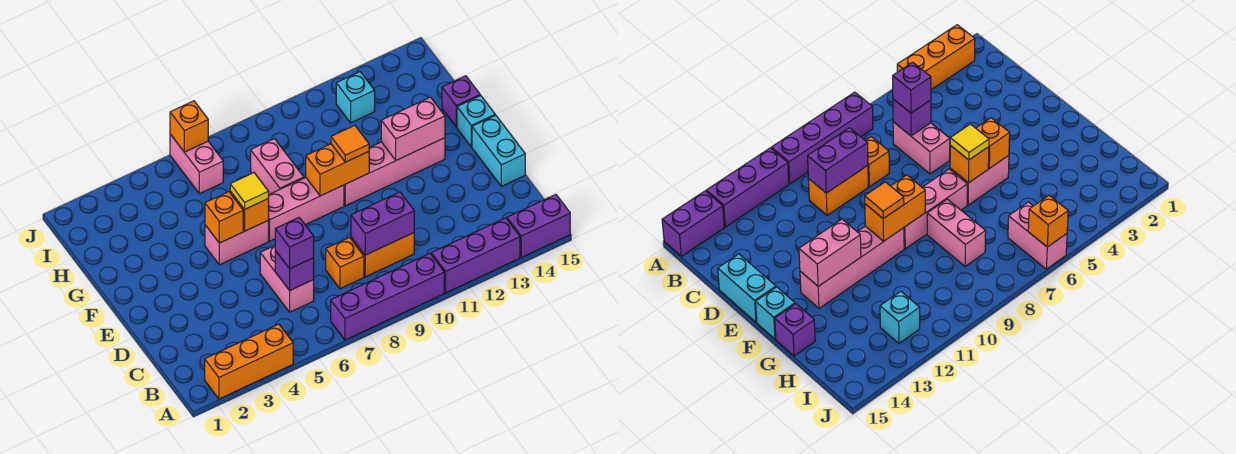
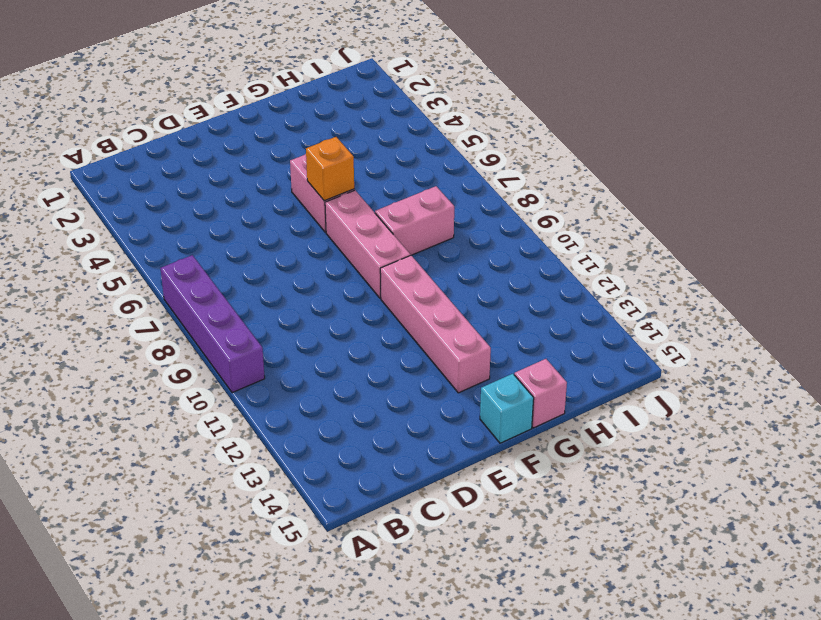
pink 1x1 brick [514,359,567,428] -> purple 1x1 brick [442,76,480,127]
none -> orange 1x3 brick [205,324,293,399]
none -> purple 1x3 brick [431,218,520,293]
none -> purple 1x2 brick [507,195,570,257]

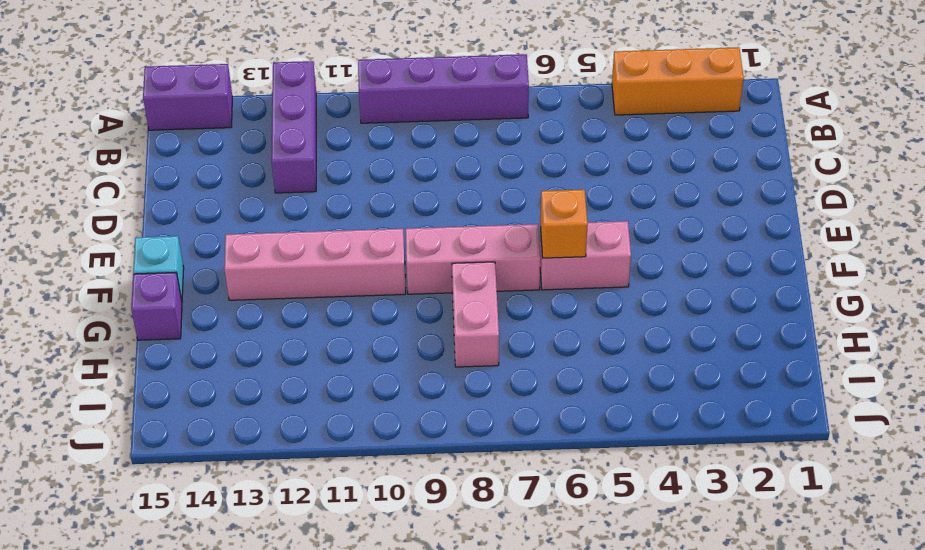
purple 1x3 brick [271,61,316,193] -> purple 1x3 brick turned to [431,218,520,293]
none -> pink 1x2 brick [260,246,314,312]
none -> orange 1x1 brick [326,237,364,289]
none -> orange 1x2 brick [351,233,414,277]

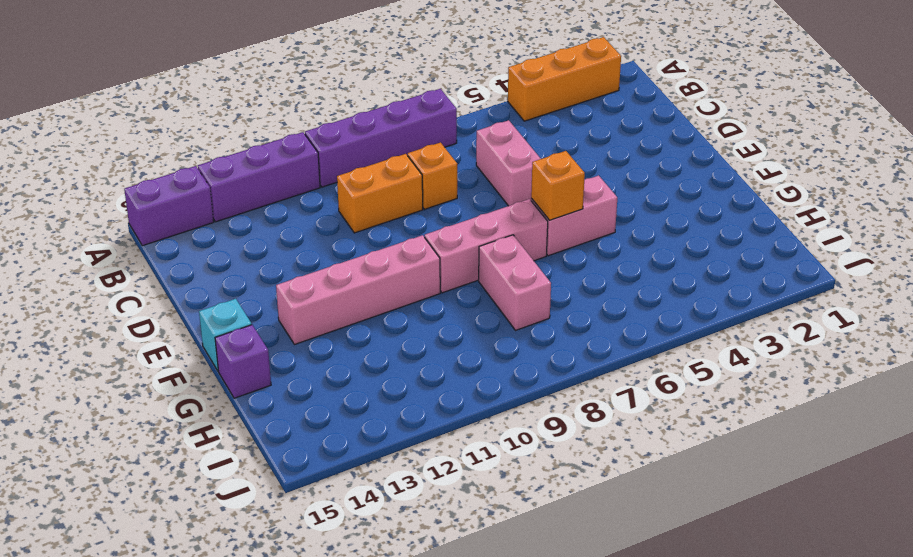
none -> cyan 1x2 brick [472,115,525,186]
none -> pink 1x2 brick [170,134,223,194]
none -> cyan 1x1 brick [336,72,375,123]

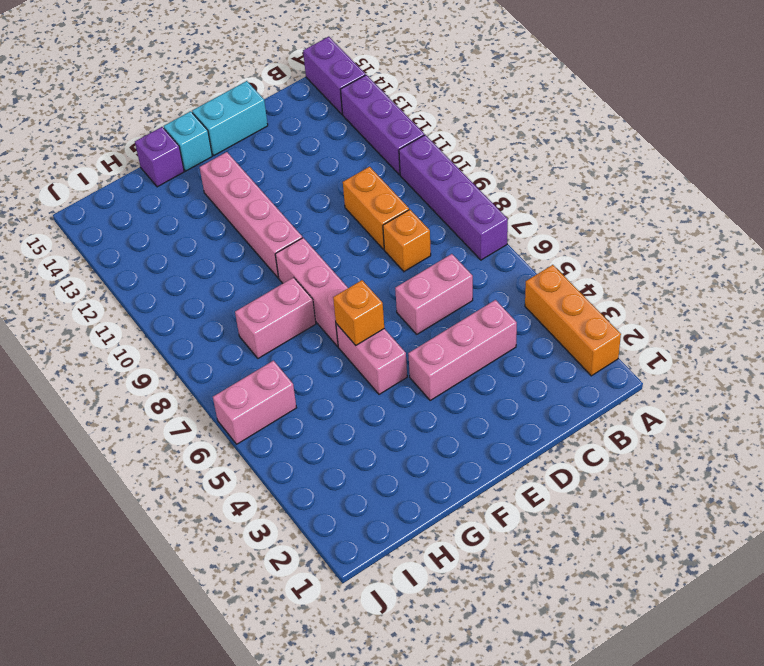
pink 1x3 brick [408,300,517,400] -> none
none -> cyan 1x1 brick [336,72,375,123]
none -> purple 1x1 brick [275,251,314,290]
none -> purple 1x2 brick [351,192,414,255]

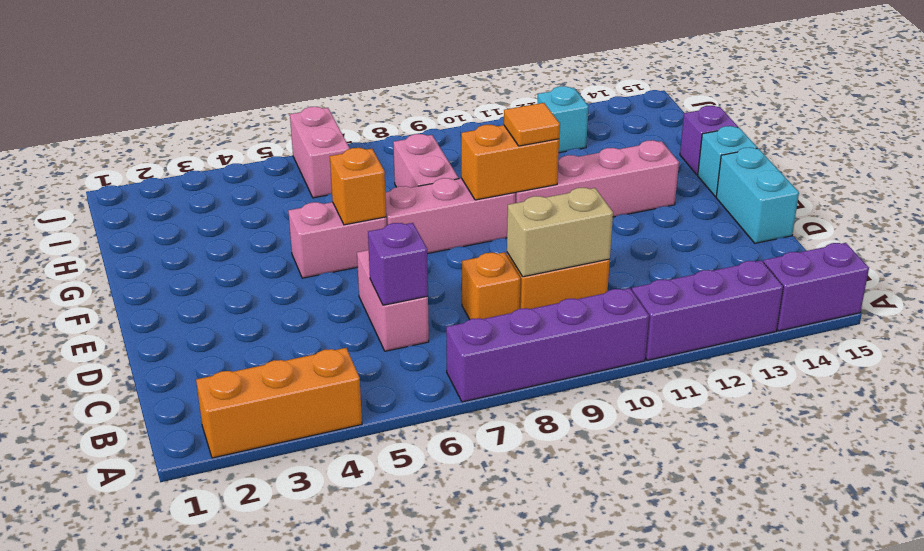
tan 1x2 brick [507,188,613,277] -> purple 1x2 brick [351,192,414,255]
none -> orange 1x1 brick [205,192,243,243]
none -> pink 1x2 brick [381,97,445,160]
none -> orange 1x1 brick [170,101,208,152]

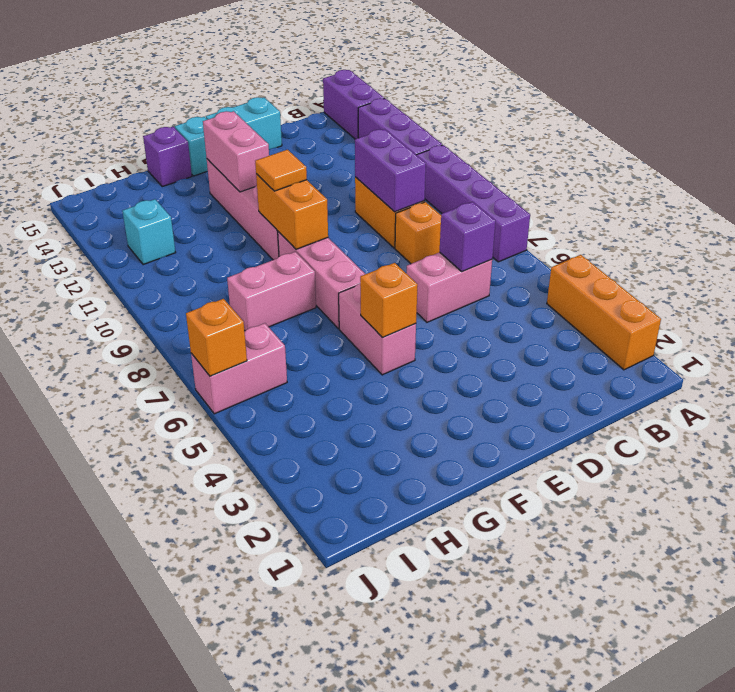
none -> orange 1x1 brick [230,191,269,231]
none -> purple 1x1 brick [275,218,314,269]
none -> yellow 1x1 tile [230,173,269,209]

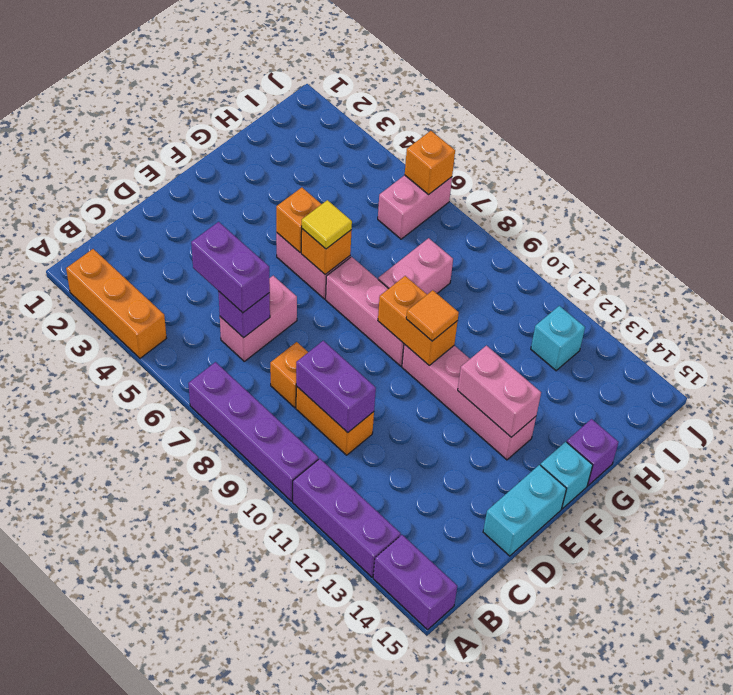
purple 1x2 brick [191,222,270,313] -> purple 1x1 brick [275,218,314,269]

